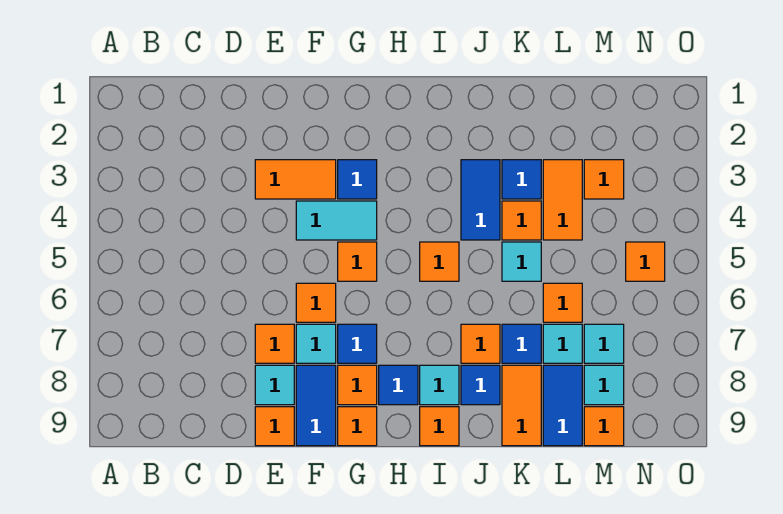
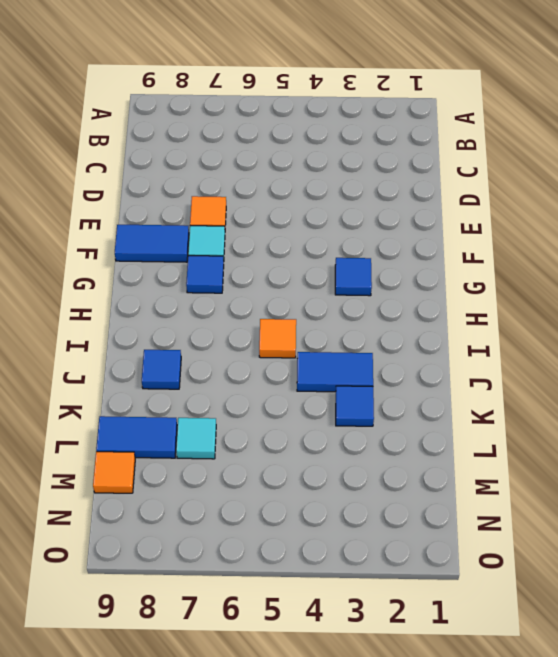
none -> orange 1x2 tile [255,160,336,199]
none -> cyan 1x1 tile [255,365,294,405]
none -> orange 1x1 tile [255,407,294,446]
none -> cyan 1x2 tile [296,201,377,240]

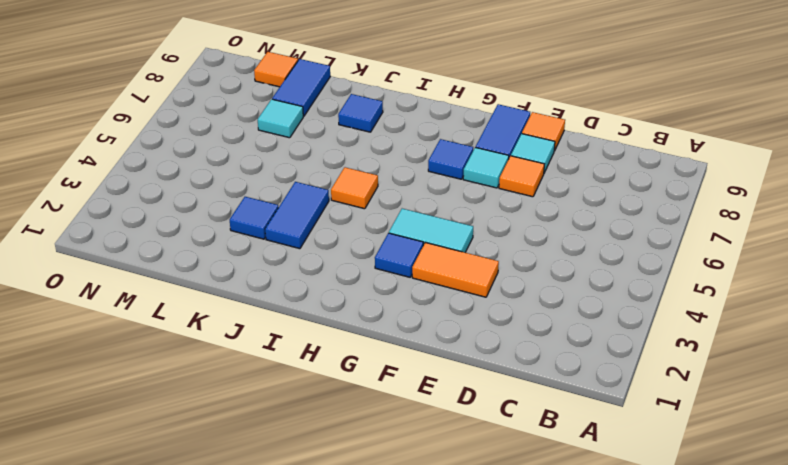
none -> orange 1x1 tile [296,283,336,322]
none -> orange 1x1 tile [338,242,377,281]
none -> orange 1x1 tile [338,365,377,405]
none -> orange 1x1 tile [338,407,377,446]

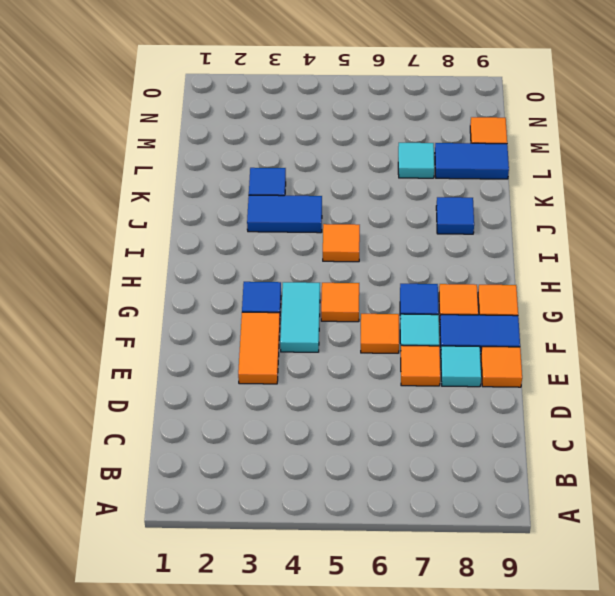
none -> blue 1x1 tile [379,365,418,405]
none -> cyan 1x1 tile [420,365,459,405]
none -> orange 1x1 tile [420,407,459,446]
none -> orange 1x1 tile [461,324,500,363]

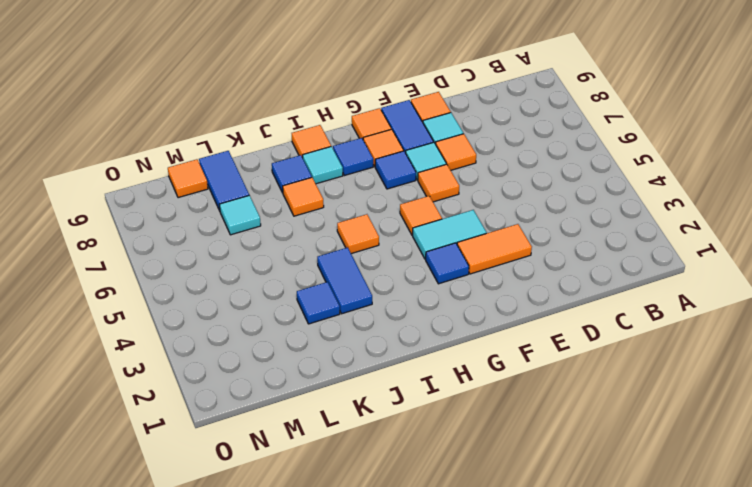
none -> orange 1x1 tile [502,201,541,240]
none -> cyan 1x1 tile [502,242,541,281]
none -> blue 1x1 tile [502,324,541,363]
none -> orange 1x2 tile [502,365,541,446]

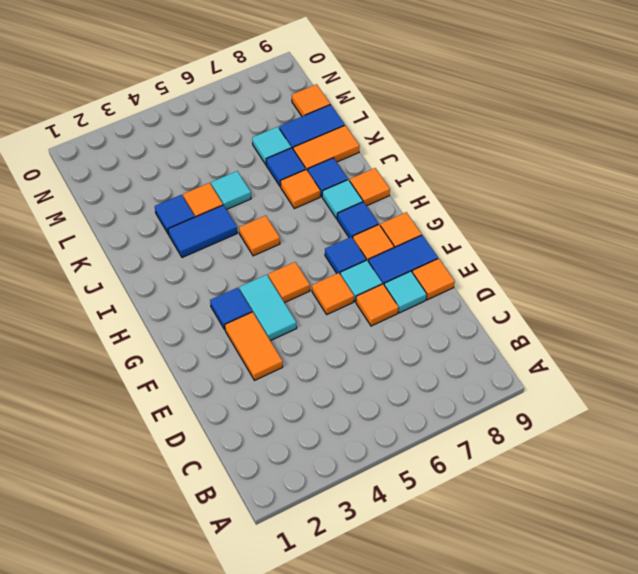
none -> orange 1x2 tile [543,160,582,240]
none -> orange 1x1 tile [543,283,582,322]
none -> orange 1x1 tile [584,160,624,199]
none -> cyan 1x1 tile [584,324,624,363]

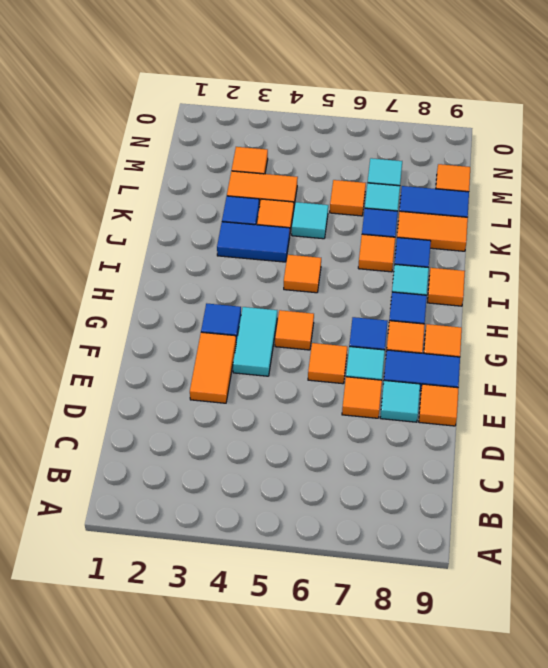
none -> cyan 1x1 tile [584,365,624,405]
none -> orange 1x1 tile [626,242,665,281]

